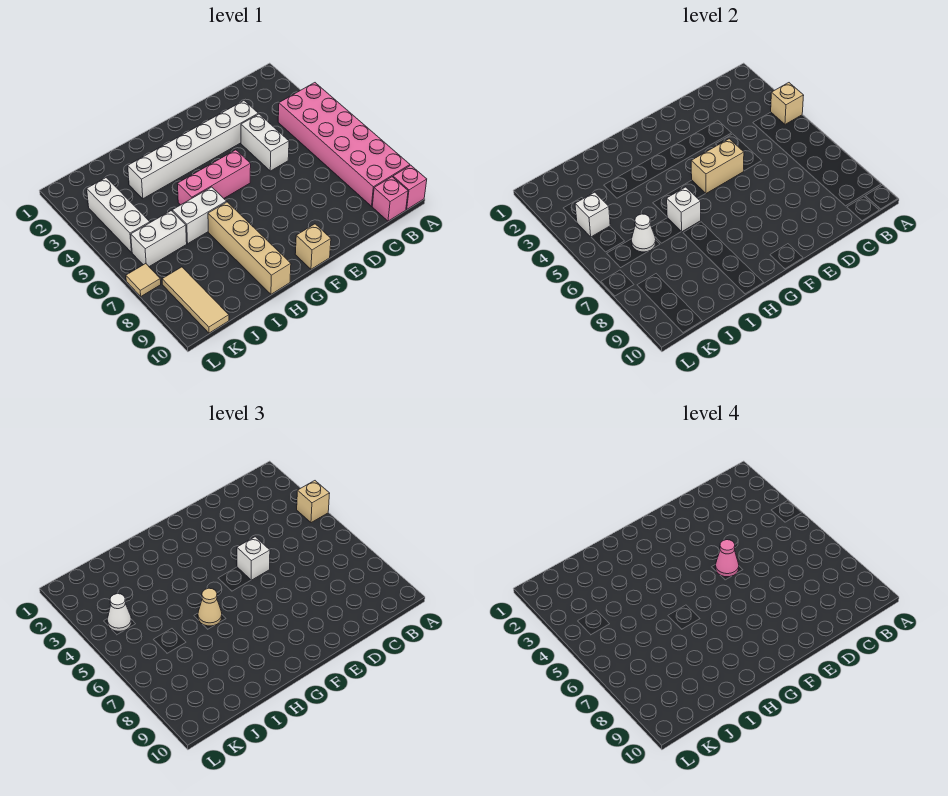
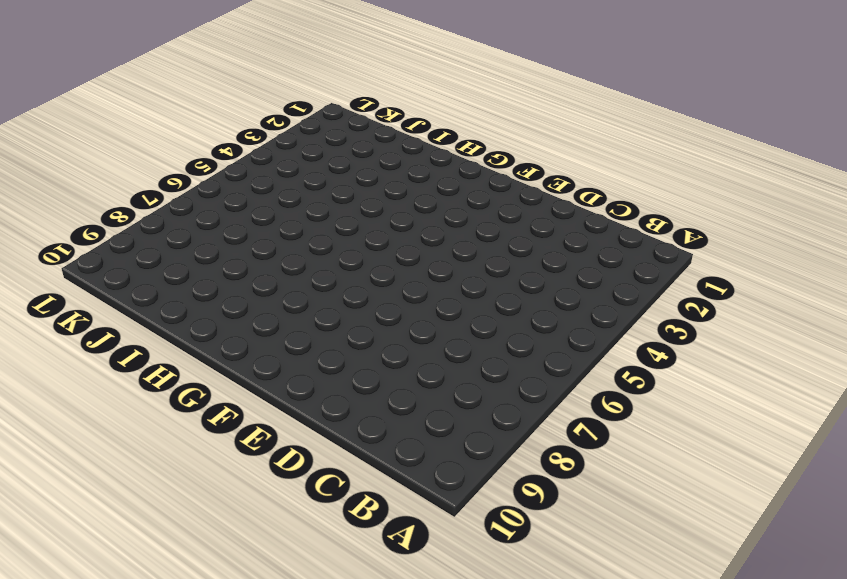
none -> pink 2x6 brick [278,83,410,206]
none -> pink 1x1 brick [393,165,427,209]
none -> pink 1x1 brick [372,177,408,221]

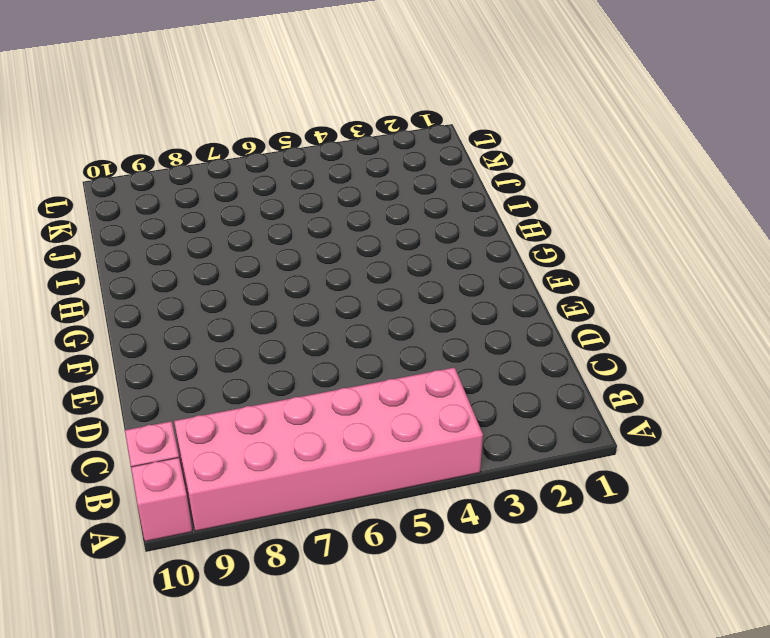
none -> white 1x6 brick [128,101,258,199]
none -> white 1x2 brick [241,114,289,171]
none -> pink 1x3 brick [177,150,251,205]

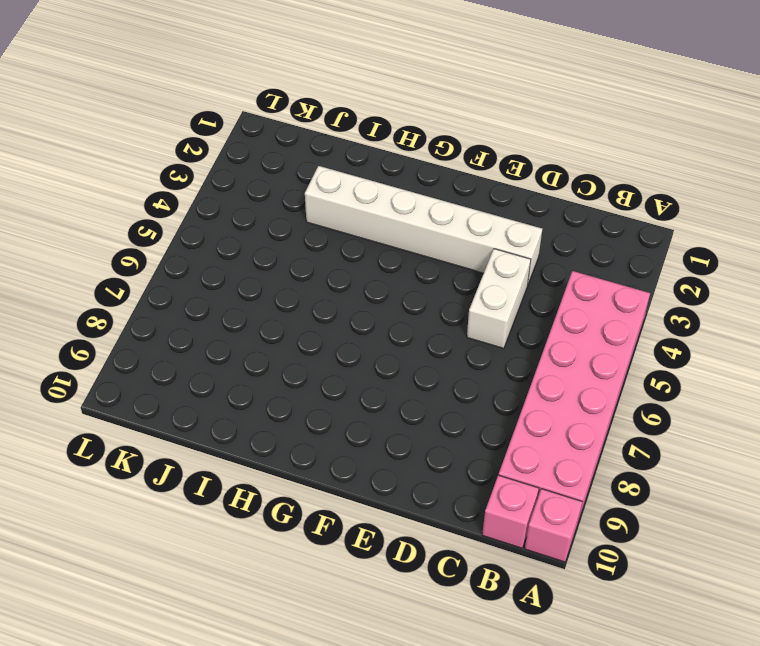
none -> pink 1x3 brick [177,150,251,205]
none -> tan 1x1 brick [295,224,331,269]
none -> white 1x2 brick [172,187,227,244]

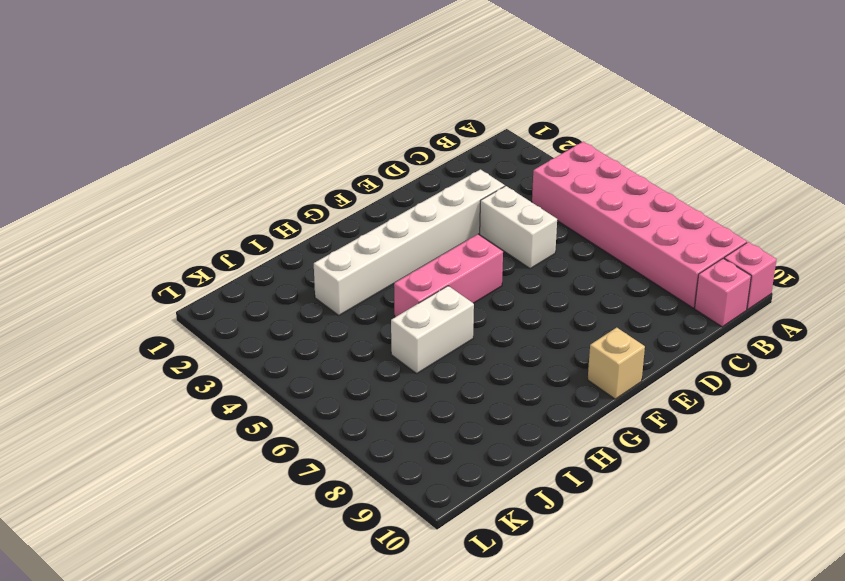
none -> tan 1x4 brick [208,202,291,294]
none -> white 1x2 brick [131,211,187,267]
none -> white 1x3 brick [87,178,150,252]

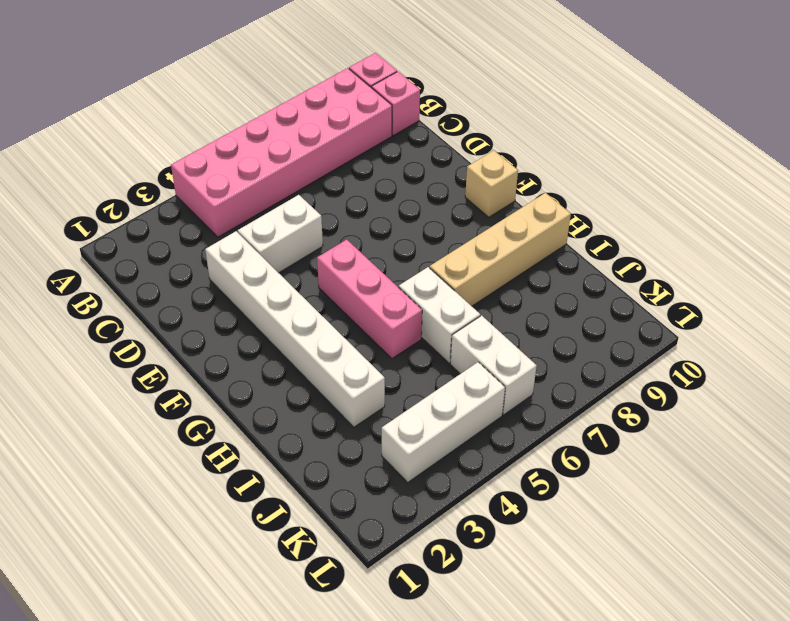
none -> tan 1x3 tile [162,267,229,333]
none -> tan 1x1 tile [126,264,161,296]
none -> tan 1x1 brick [771,83,804,124]

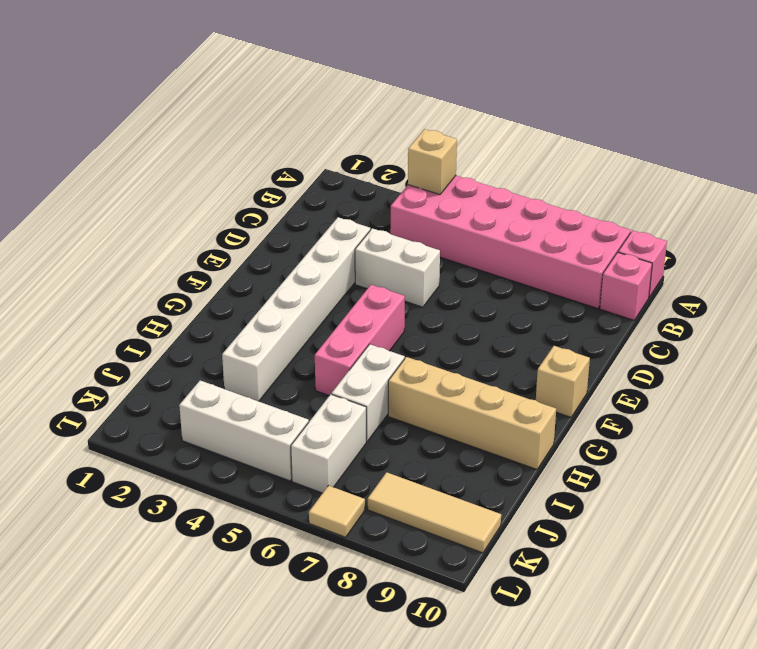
none -> tan 1x2 brick [691,139,744,194]
none -> white 1x1 brick [667,187,701,232]
none -> white 1x1 cone [631,214,656,252]

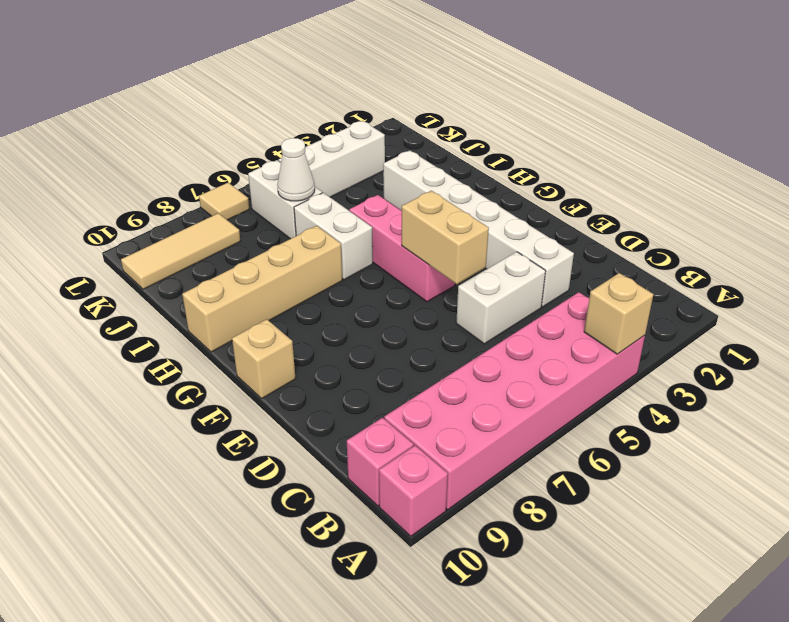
none -> white 1x1 brick [667,187,701,232]
none -> white 1x1 brick [575,192,610,237]
none -> tan 1x1 brick [297,481,330,523]

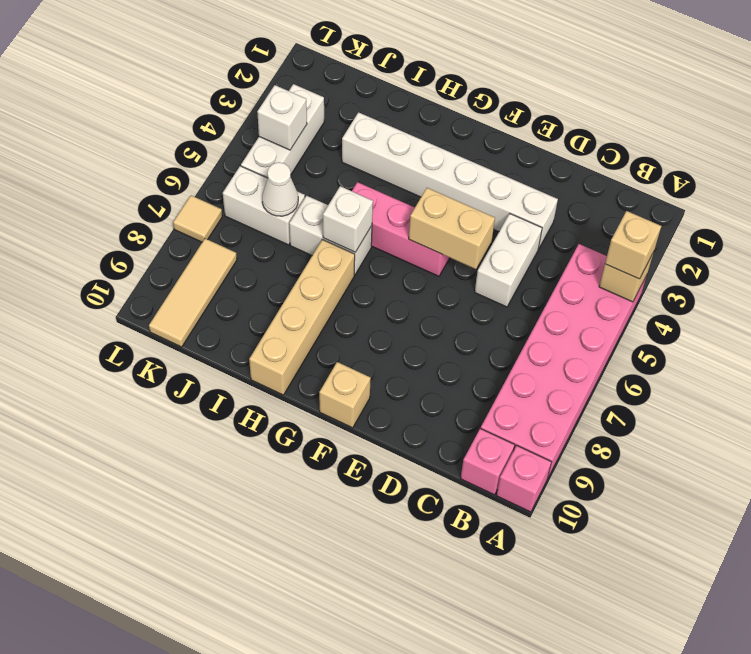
none -> white 1x1 brick [237,537,270,580]
none -> tan 1x1 cone [198,588,222,626]
none -> white 1x1 cone [107,594,132,631]

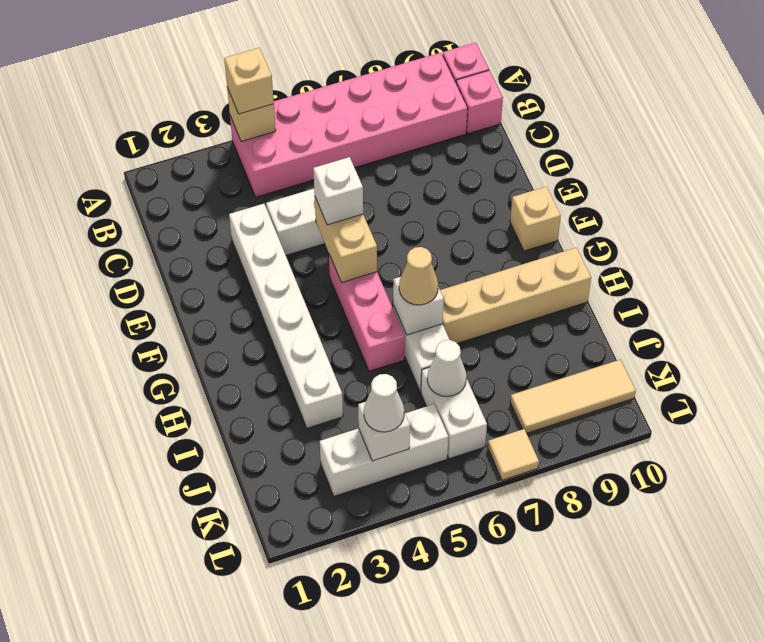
none -> pink 1x1 cone [716,540,739,577]

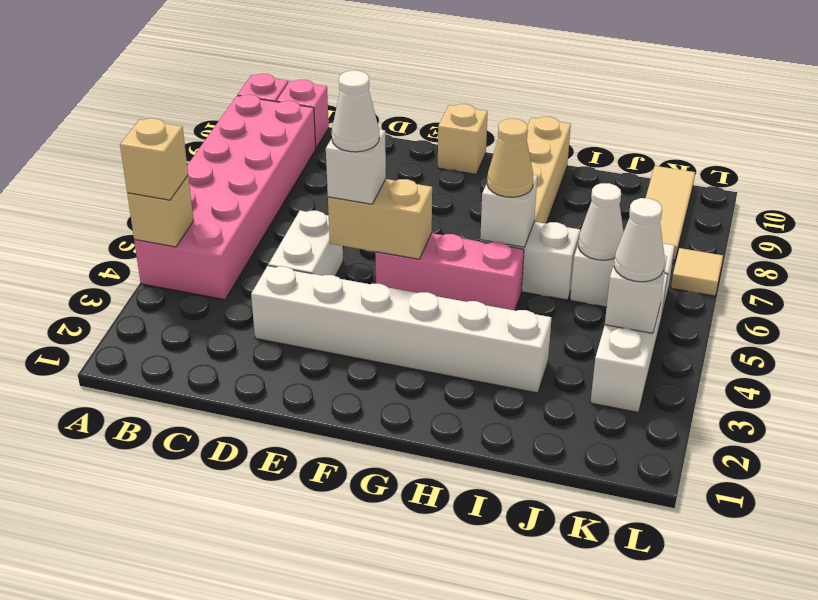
white 1x1 cone [332,71,379,152] -> pink 1x1 cone [716,540,739,577]

